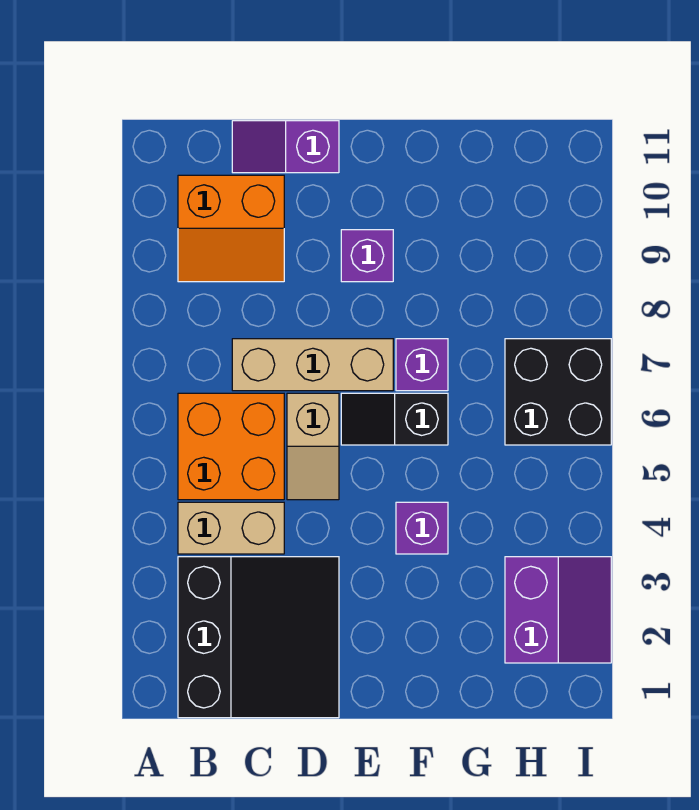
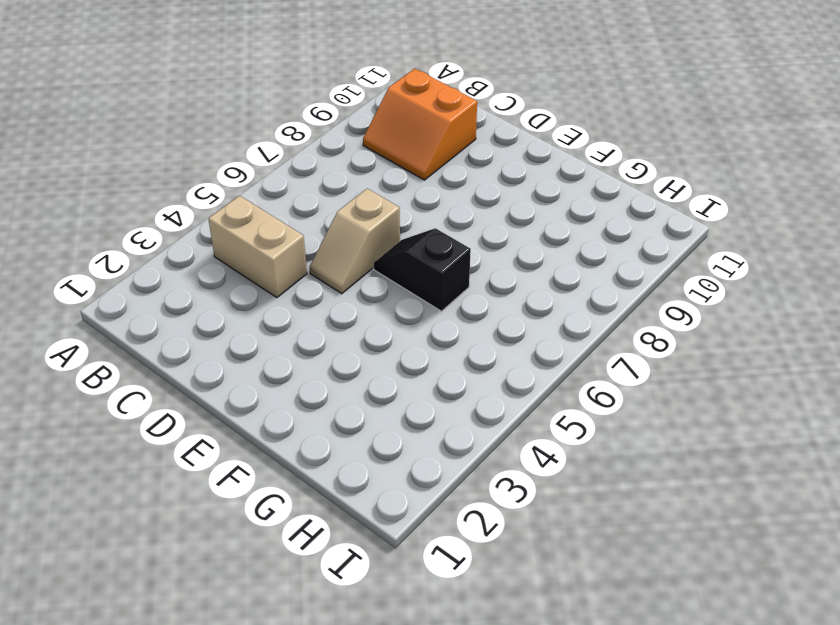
none -> black 3x3 slope [178,557,339,718]
none -> orange 2x2 brick [178,393,284,500]
none -> tan 1x3 brick [232,339,393,391]

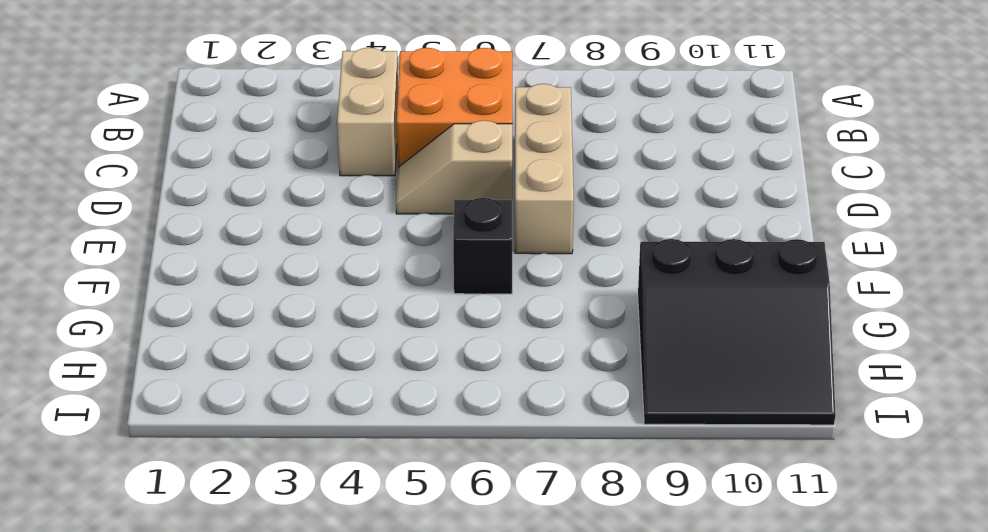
black 3x3 slope [638,239,836,425] -> black 3x3 slope moved to [178,557,339,718]
none -> orange 2x2 slope [178,175,284,282]
none -> purple 1x2 slope [232,121,339,173]
none -> purple 1x1 brick [341,230,393,282]

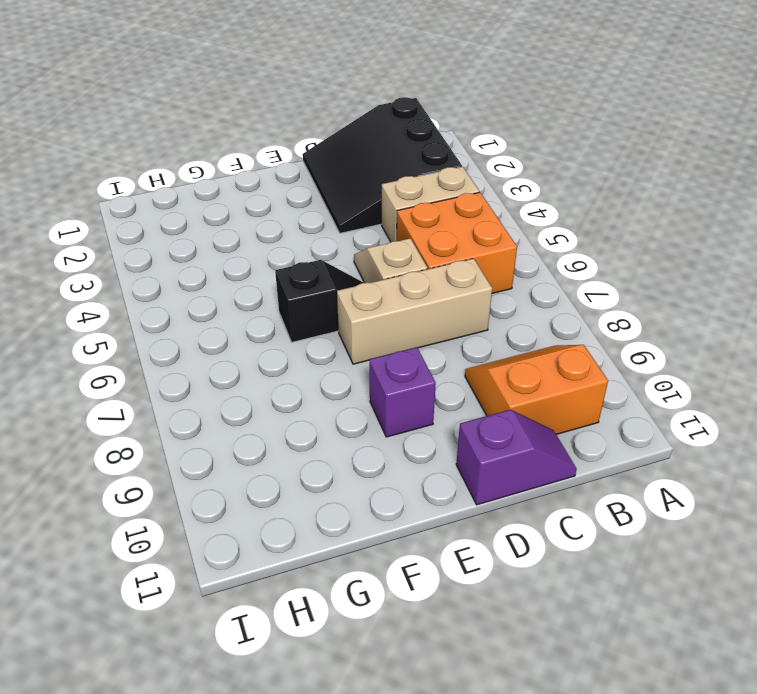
none -> purple 1x1 brick [396,502,448,554]
none -> purple 1x1 brick [396,339,448,391]
none -> purple 2x2 slope [505,557,611,663]

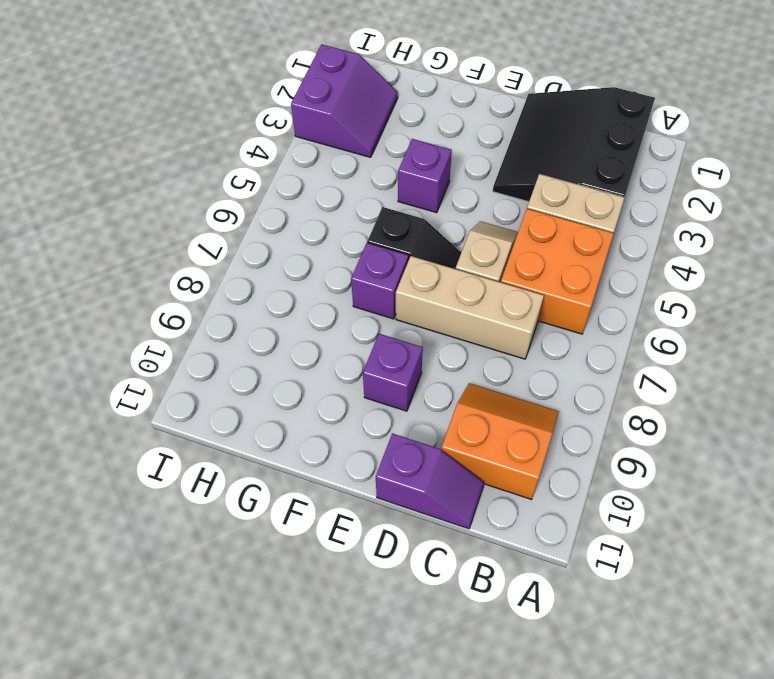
purple 2x2 slope [291,44,398,157] -> purple 2x2 slope turned to [505,557,611,663]
none -> black 2x2 brick [505,339,611,445]

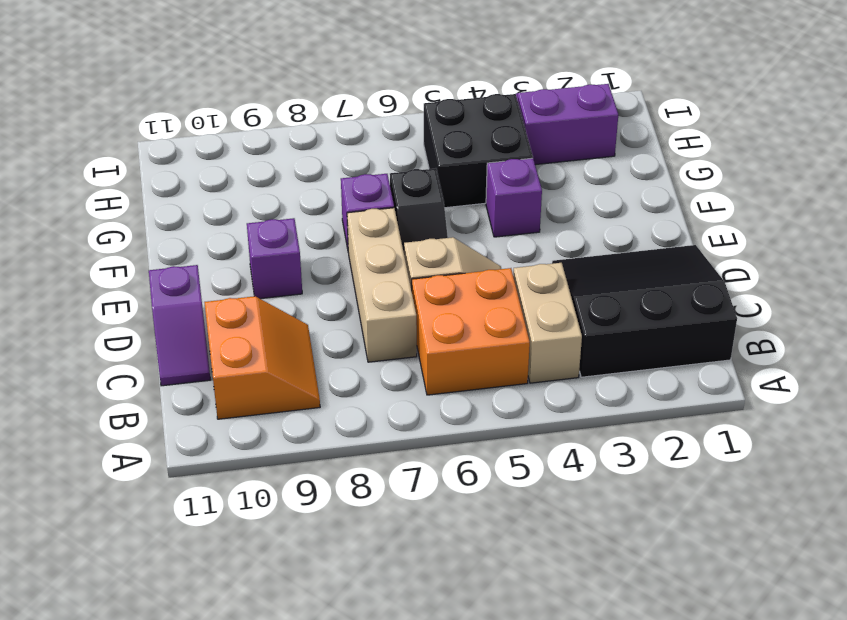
black 2x2 brick [424,94,533,208] -> black 2x2 brick moved to [505,339,611,445]

